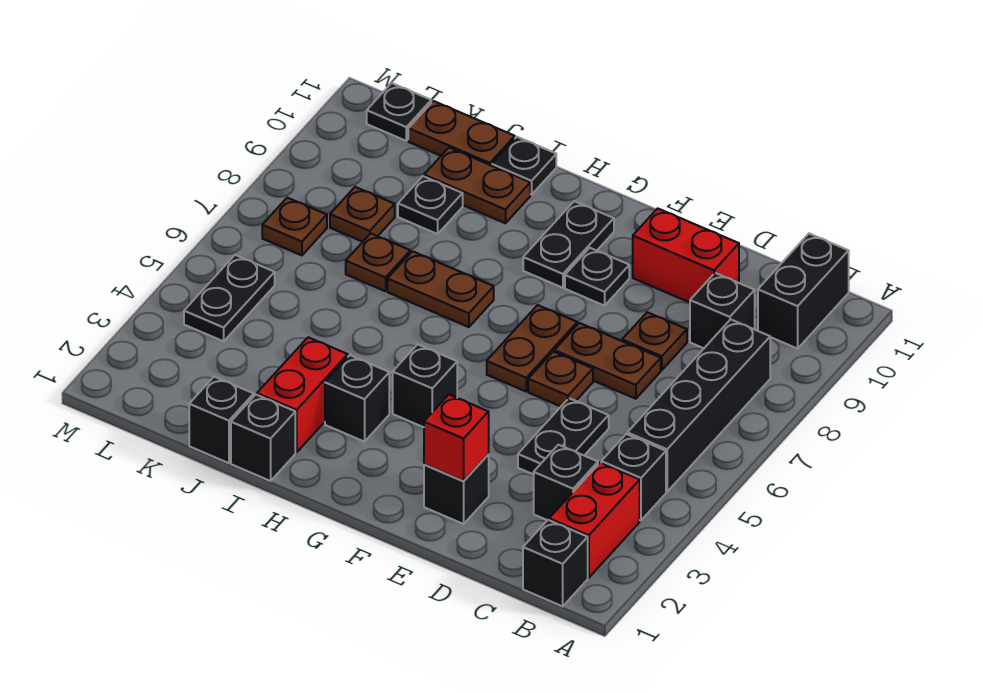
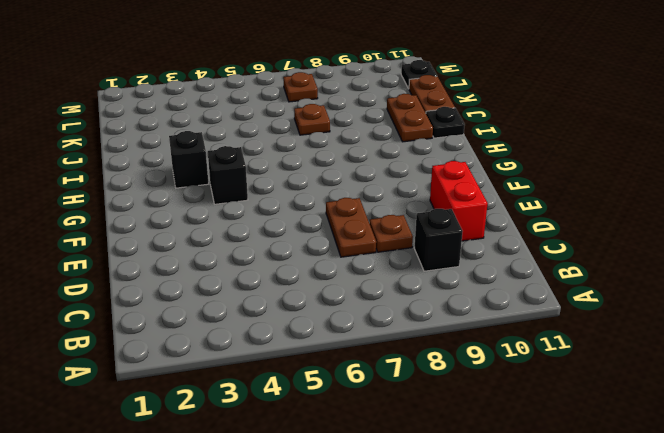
none -> black 1x1 brick [523,520,588,606]
none -> red 1x2 brick [549,463,640,578]
none -> black 1x1 brick [601,434,666,520]
none -> black 1x4 brick [627,319,770,492]

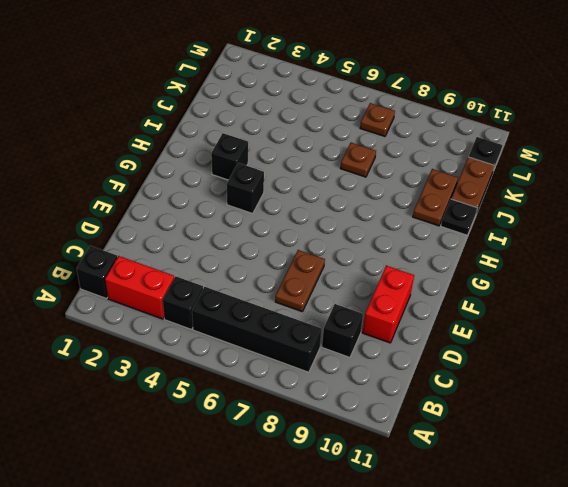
none -> black 1x2 brick [758,234,849,349]
none -> black 1x1 brick [534,445,598,520]
none -> black 1x2 plate [518,398,609,475]
none -> brown 1x1 plate [622,312,687,370]

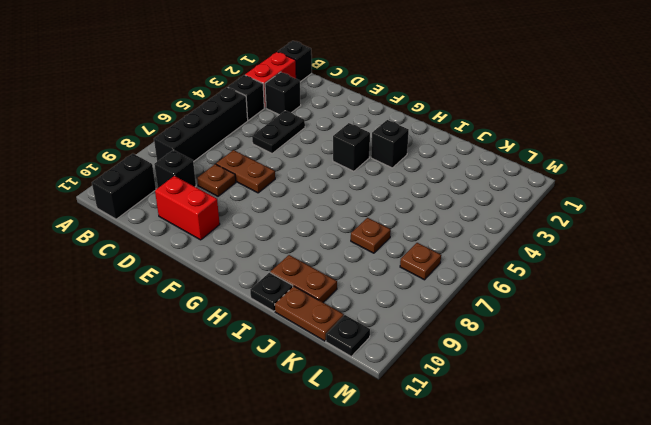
none -> black 1x1 brick [424,455,489,524]
none -> brown 1x1 plate [528,352,593,406]
none -> brown 1x2 plate [487,305,577,391]
none -> black 1x1 plate [565,248,629,306]

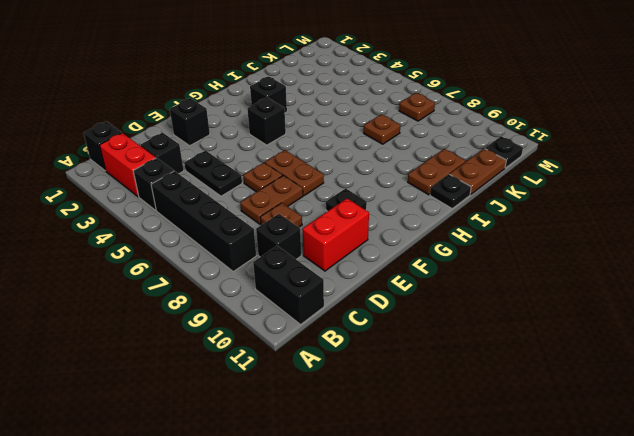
none -> black 1x2 plate [523,201,614,288]
none -> brown 1x2 plate [388,251,494,327]
none -> black 1x1 brick [231,395,295,481]
none -> red 1x2 brick [257,337,348,452]

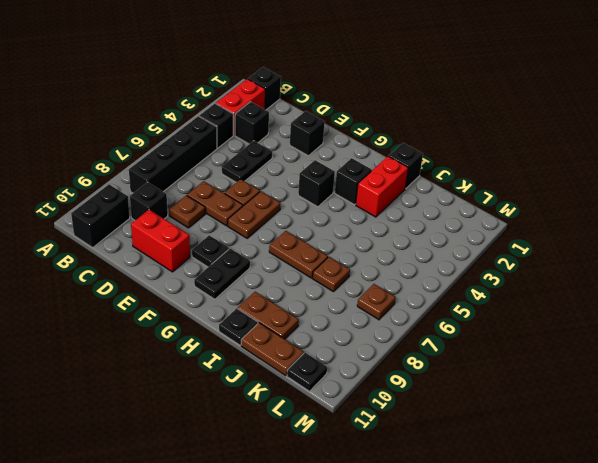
none -> black 1x1 brick [189,377,254,463]
none -> black 1x1 plate [398,176,463,234]
none -> brown 1x1 plate [330,187,395,242]
none -> black 1x2 plate [184,255,275,341]

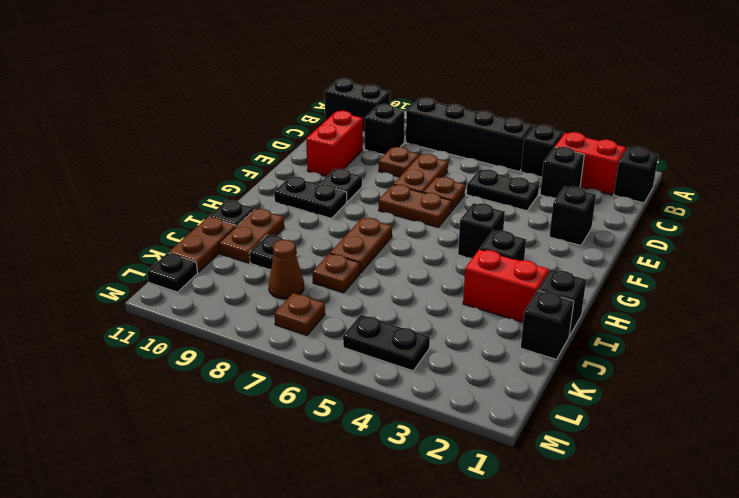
brown 1x1 cone [269,240,304,299] -> brown 1x1 plate [330,187,395,242]
none -> red 1x1 brick [424,395,489,481]

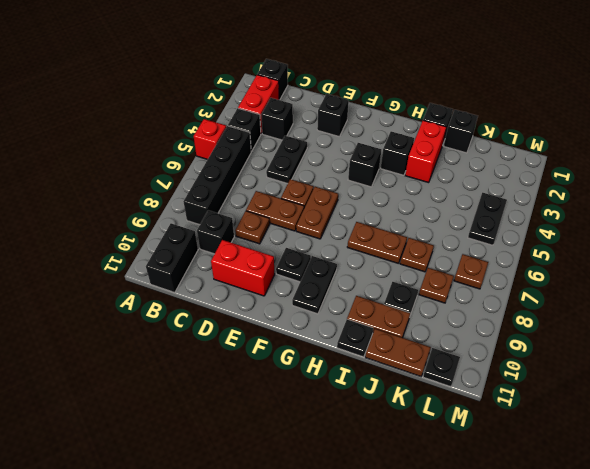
red 1x1 brick [194,119,226,159] -> red 1x1 brick moved to [424,395,489,481]

